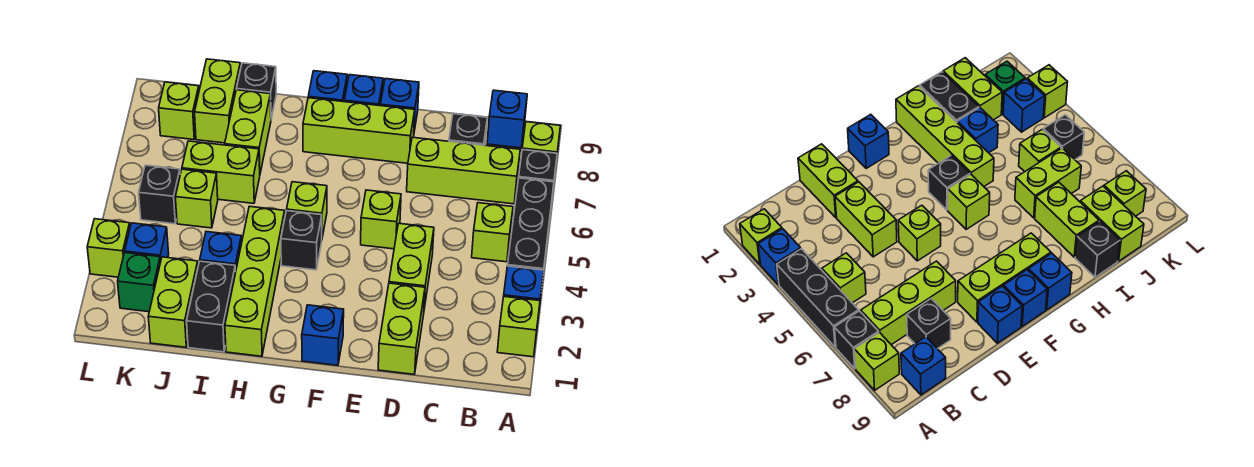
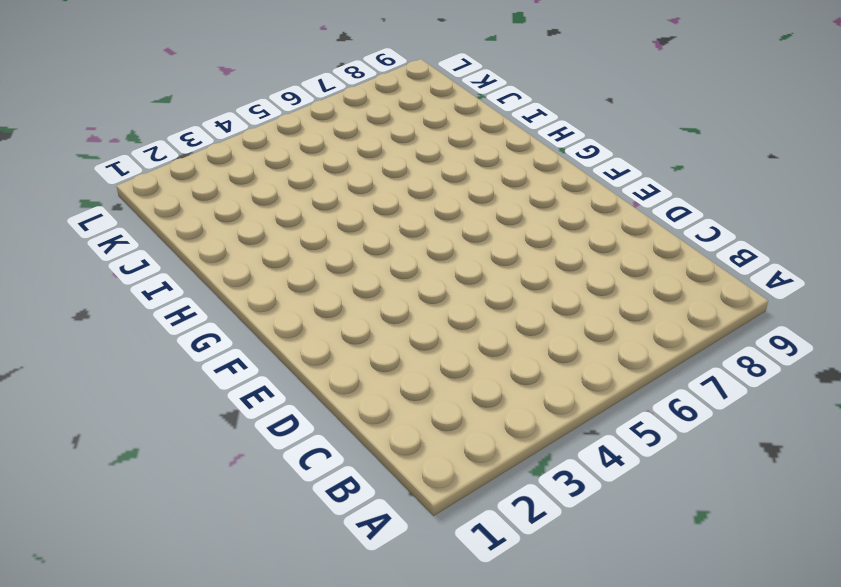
none -> lime 1x1 brick [497,297,540,357]
none -> blue 1x1 brick [504,266,544,301]
none -> black 1x3 brick [507,178,554,273]
none -> black 1x1 brick [519,150,557,187]

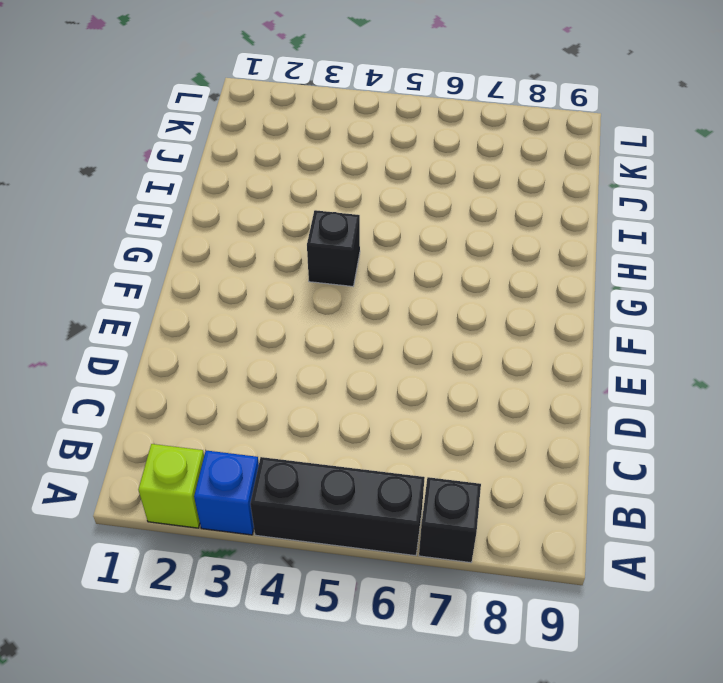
none -> lime 1x1 brick [522,122,560,153]
none -> lime 1x1 brick [472,203,513,262]
none -> lime 1x3 brick [407,137,520,204]
none -> blue 1x1 brick [487,90,527,148]

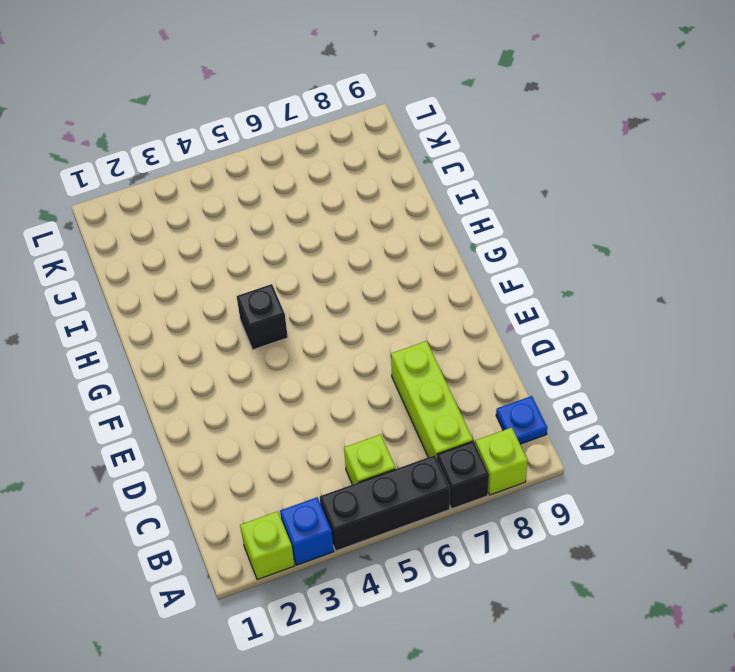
blue 1x1 plate [496,396,547,444] -> blue 1x1 brick [487,90,527,148]
none -> black 1x1 brick [449,114,487,145]
none -> lime 1x2 brick [378,283,425,374]
none -> lime 1x2 brick [389,223,434,308]
none -> lime 1x1 brick [361,190,401,249]

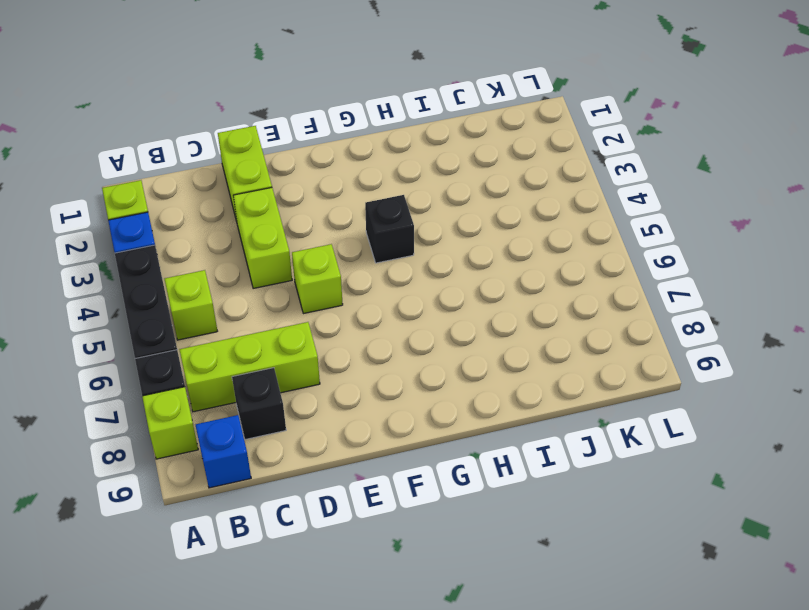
none -> lime 1x3 brick [303,98,415,163]
none -> blue 1x1 brick [380,79,419,131]
none -> blue 1x1 brick [302,305,344,365]
none -> blue 1x1 brick [344,75,383,106]

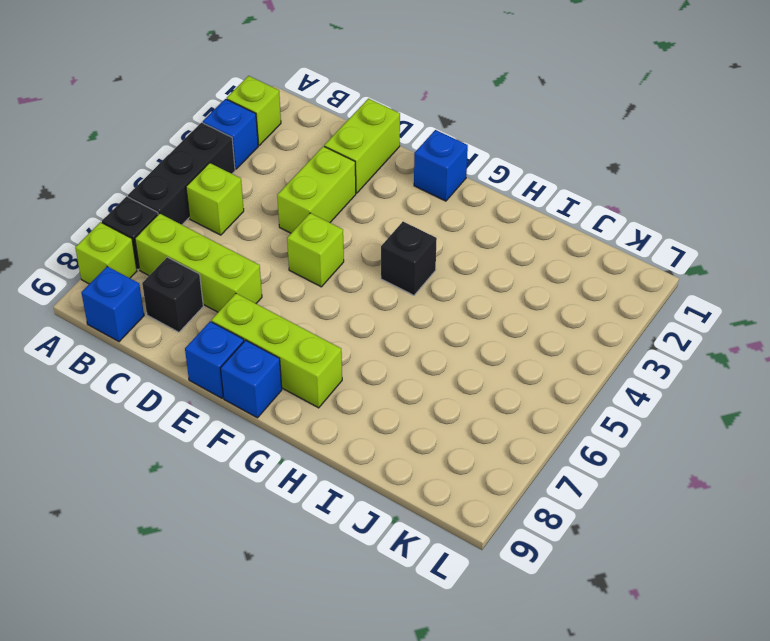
none -> lime 1x1 brick [287,182,327,237]
none -> blue 1x1 brick [308,71,347,102]
none -> lime 1x4 brick [225,206,285,356]
none -> black 1x2 brick [187,261,236,352]

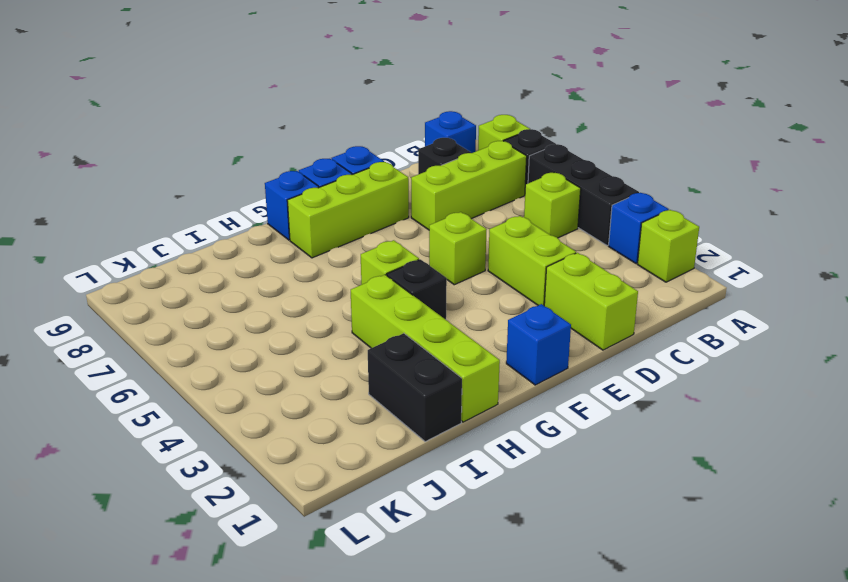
none -> blue 1x1 brick [200,232,242,271]
none -> lime 1x2 brick [182,141,260,203]
none -> lime 1x2 brick [225,90,271,173]
none -> black 1x1 brick [237,63,276,119]

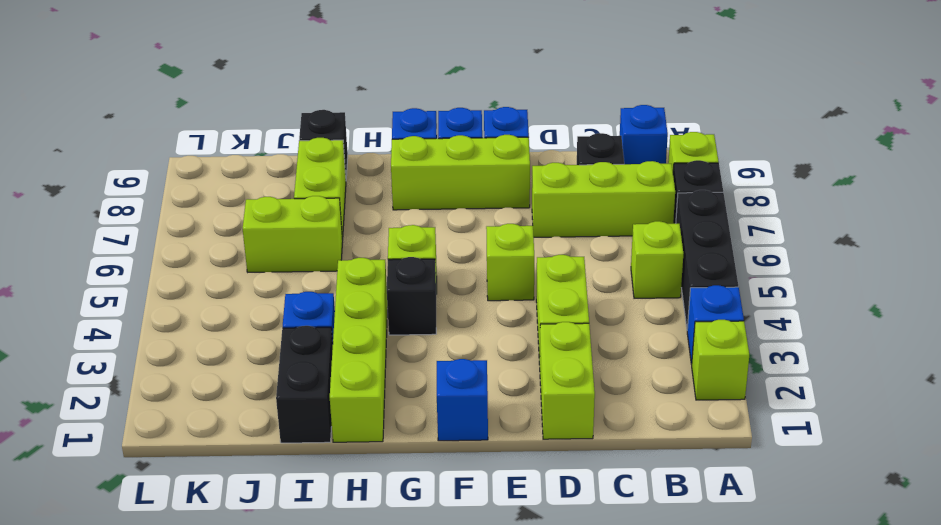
none -> lime 1x2 brick [148,257,198,347]
none -> lime 1x1 brick [175,169,218,228]
none -> lime 1x2 brick [195,59,241,143]
none -> green 1x1 brick [118,253,160,312]

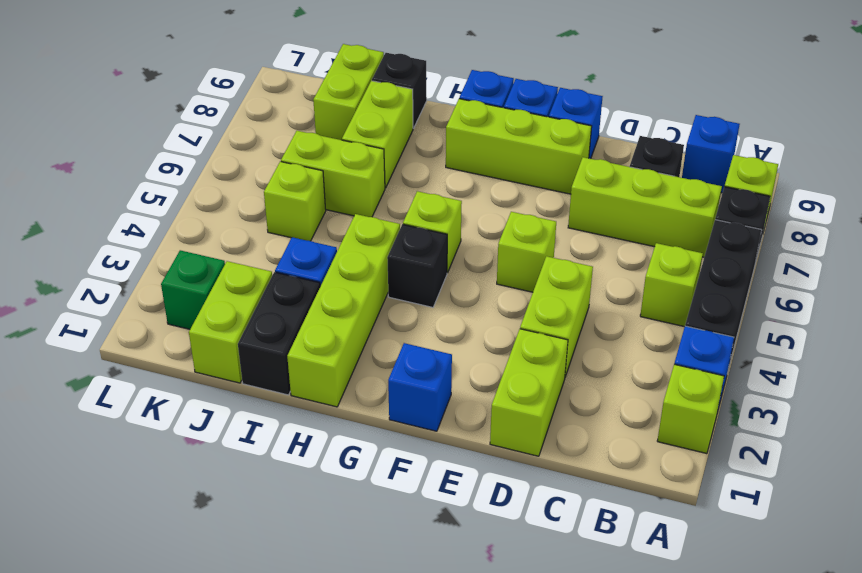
none -> blue 1x1 brick [125,223,169,262]
none -> black 1x1 brick [139,165,180,224]
none -> lime 1x1 brick [159,82,199,140]
none -> lime 1x1 brick [87,219,130,277]

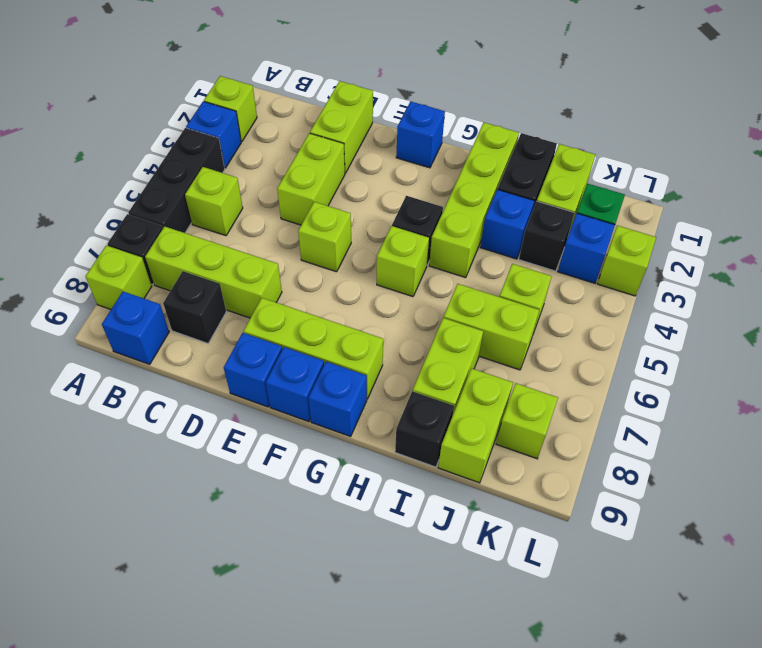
black 1x1 brick [519,201,574,271] -> black 1x1 brick moved to [139,165,180,224]

